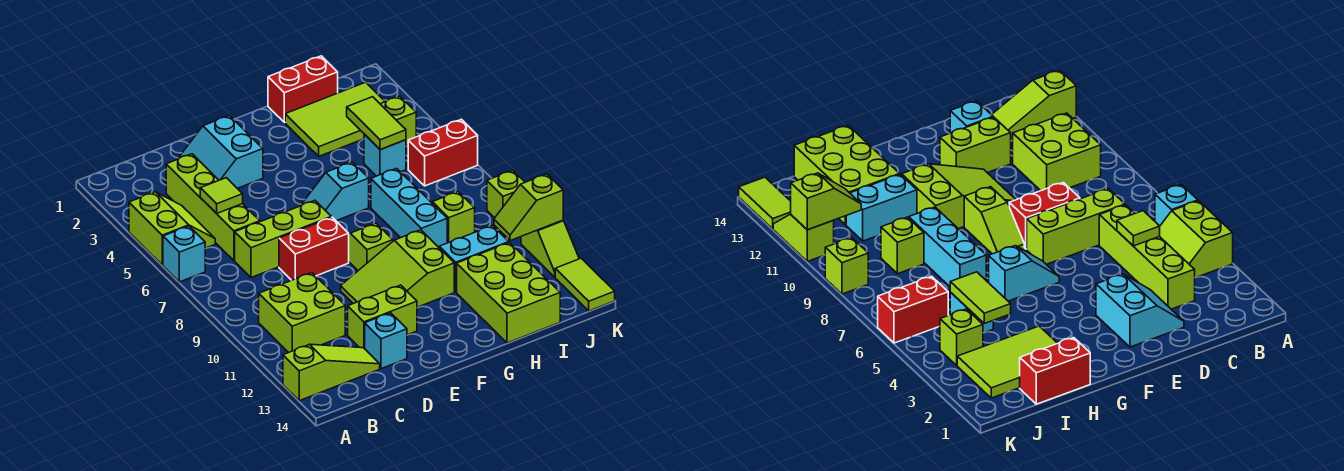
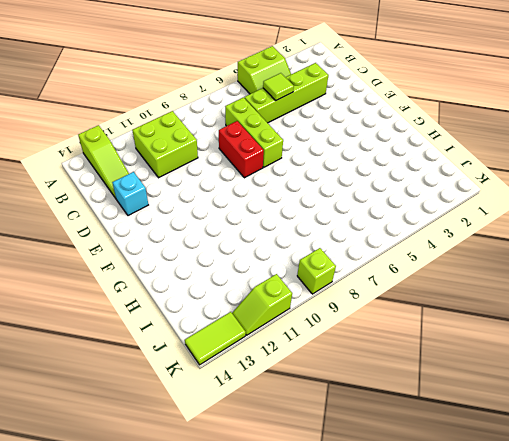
none -> cyan 1x1 brick [163,226,205,282]
none -> cyan 2x2 slope [178,116,263,188]
none -> lime 1x2 brick [348,285,417,349]

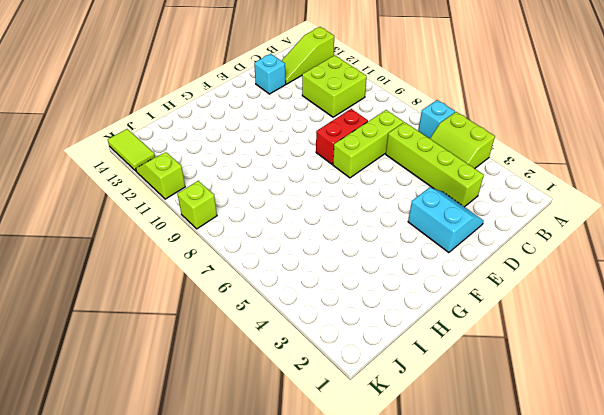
none -> lime 1x2 brick [348,285,417,349]
none -> lime 2x3 slope [341,230,454,307]
none -> cyan 1x2 slope [301,162,369,221]

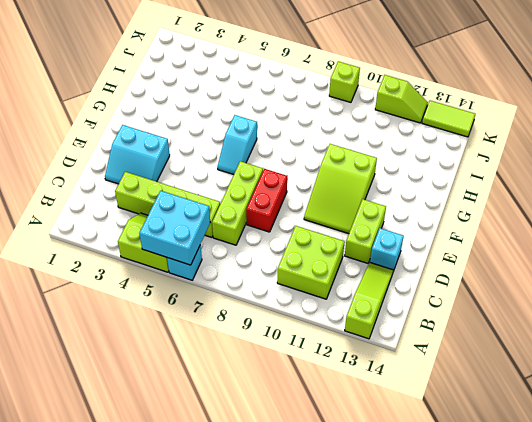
cyan 2x2 brick [139,191,210,265] -> none
none -> lime 1x2 slope [349,223,393,270]
none -> red 1x2 brick [268,56,338,123]
none -> lime 2x3 tile [285,82,385,156]

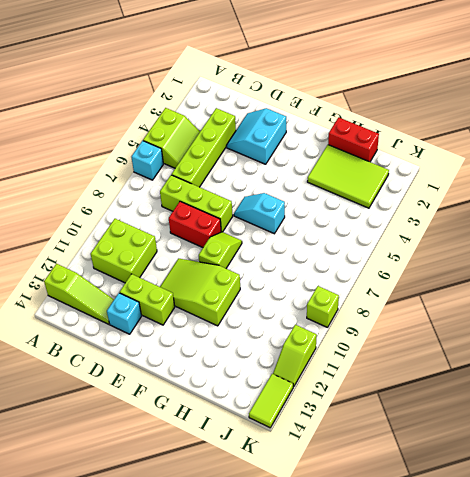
none -> cyan 1x3 brick [371,168,447,247]
none -> cyan 1x2 brick [439,226,509,292]
none -> lime 2x3 brick [457,243,560,343]

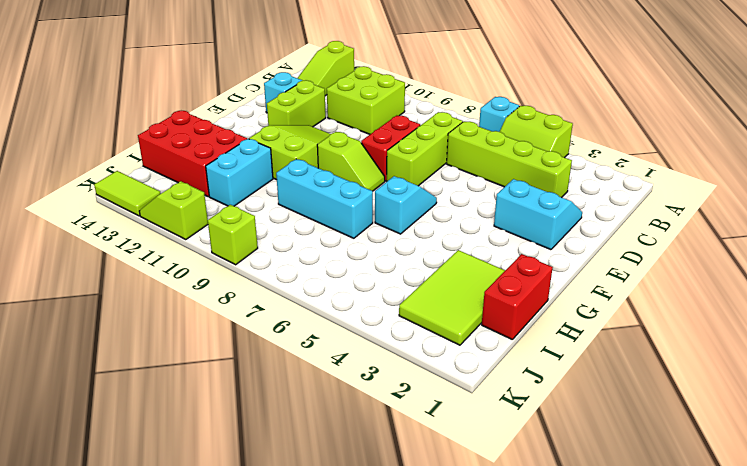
red 2x3 brick [138,111,247,197] -> lime 2x3 brick [457,243,560,343]
none -> cyan 1x1 brick [364,134,406,176]
none -> lime 1x1 brick [432,192,475,243]
none -> lime 1x1 brick [381,96,416,146]

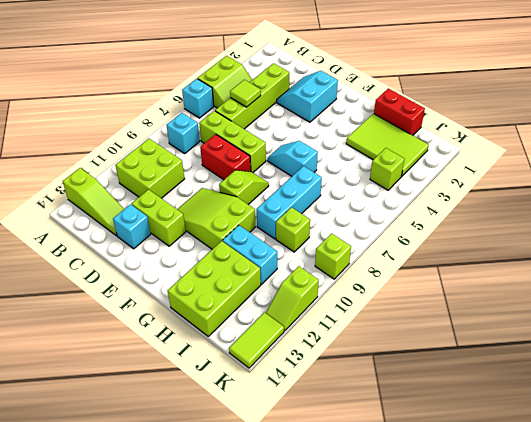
cyan 1x1 brick [167,113,200,153] -> cyan 1x1 brick moved to [364,134,406,176]
none -> red 1x2 brick [408,119,478,186]
none -> lime 1x2 tile [347,97,406,150]
none -> lime 1x2 slope [494,174,563,241]

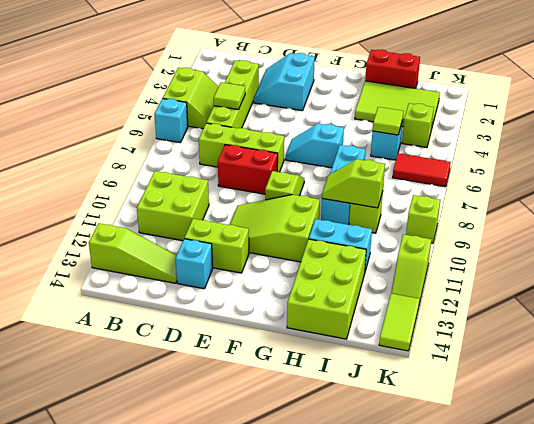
lime 1x2 slope [322,159,385,208] -> lime 1x2 slope moved to [494,174,563,241]
lime 1x1 tile [372,107,403,135] -> lime 1x2 tile [347,97,406,150]
red 1x2 tile [393,153,451,187] -> red 1x2 brick [408,119,478,186]

